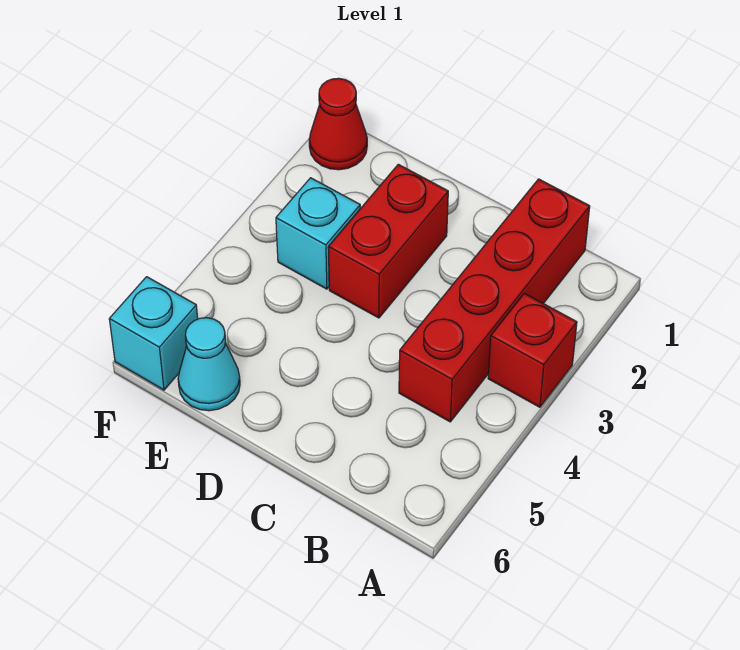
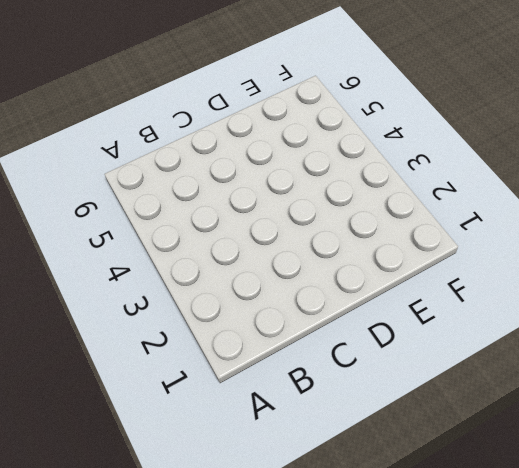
none -> red 1x1 brick [488,293,577,407]
none -> red 1x4 brick [399,179,590,422]

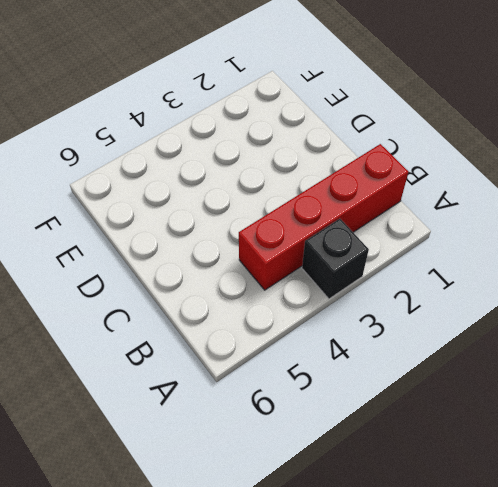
black 1x1 brick [302,219,369,299] -> red 1x1 brick [488,293,577,407]
none -> red 1x2 brick [328,164,448,318]
none -> cyan 1x1 brick [276,178,360,289]

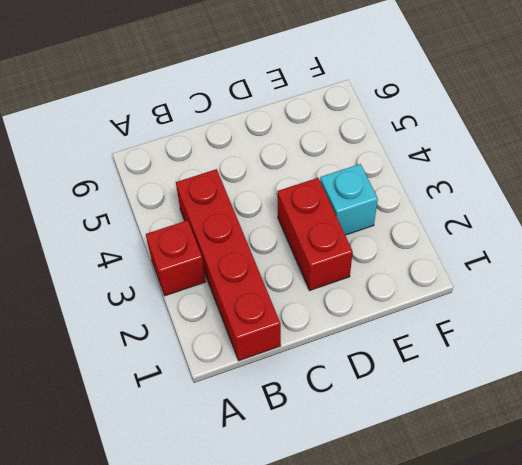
none -> cyan 1x1 cone [178,318,240,411]
none -> red 1x1 cone [309,78,367,170]

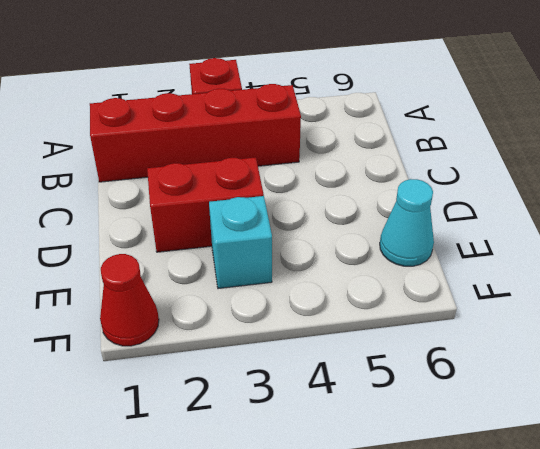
none -> cyan 1x1 brick [109,277,198,390]

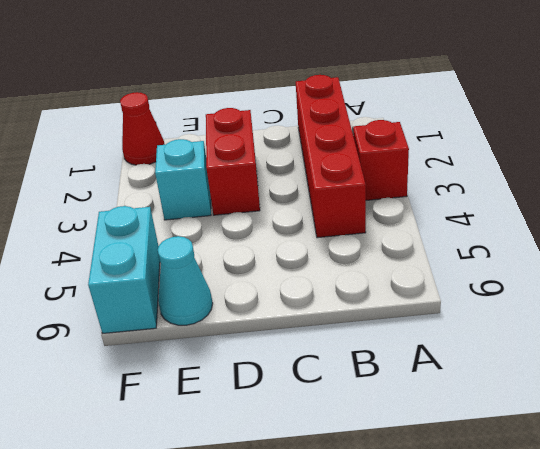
cyan 1x2 brick [88,206,160,333] -> cyan 1x1 brick [109,277,198,390]

